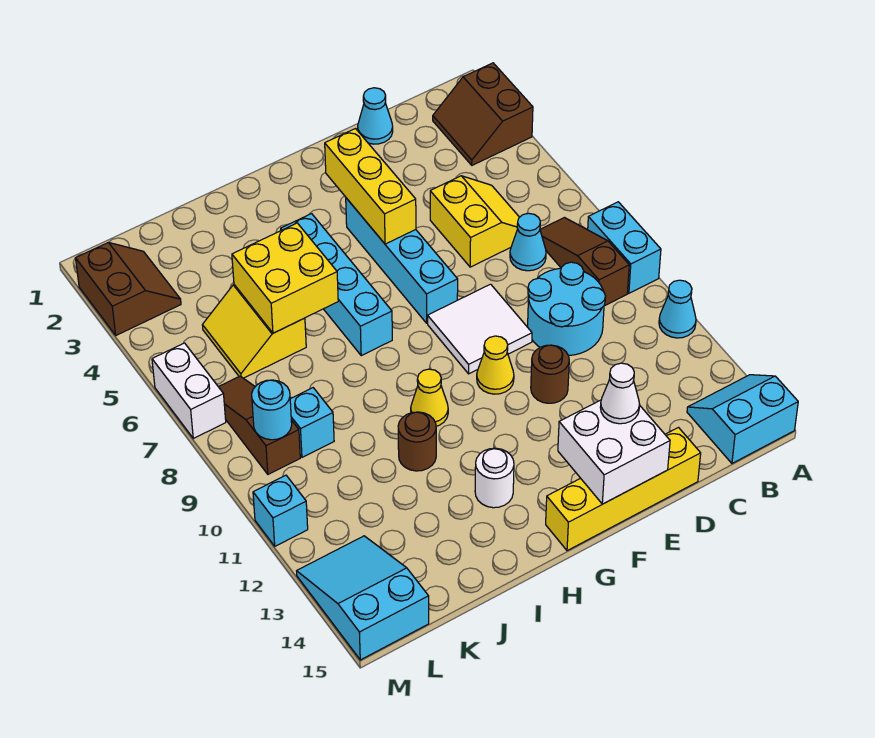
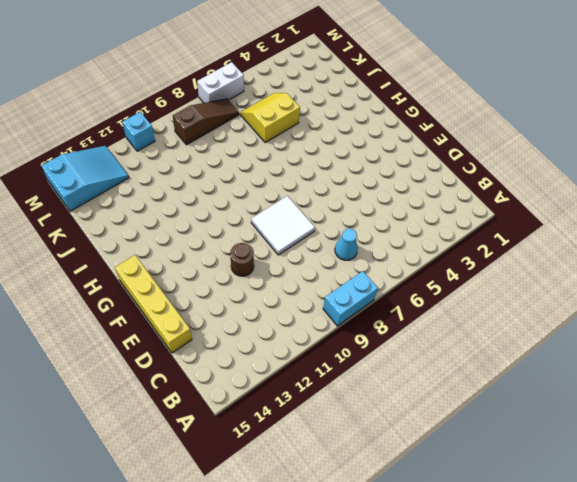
none -> brown 2x2 slope [433,63,533,165]
none -> cyan 1x1 cone [659,280,696,338]
none -> cyan 2x2 slope [687,375,798,463]
none -> brown 1x3 slope [540,218,629,306]

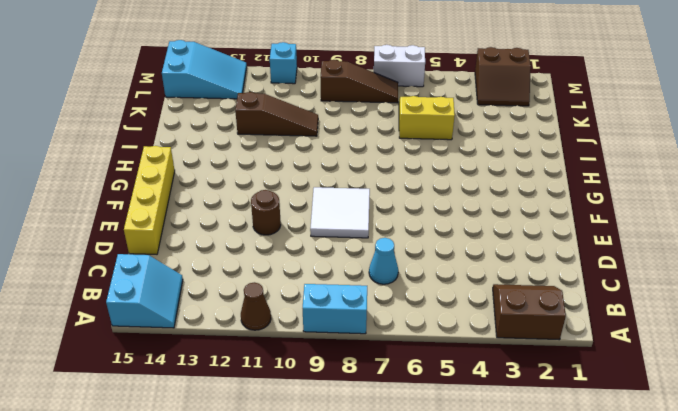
brown 1x1 cone [241,282,271,330] -> cyan 1x1 cone [659,280,696,338]
brown 1x3 slope [235,92,318,136] -> brown 1x3 slope moved to [540,218,629,306]
none -> yellow 2x2 slope [430,176,519,267]
none -> cyan 2x2 round brick [528,262,606,356]
none -> cyan 1x1 cone [358,88,393,144]
none -> cyan 1x4 brick [346,198,458,323]

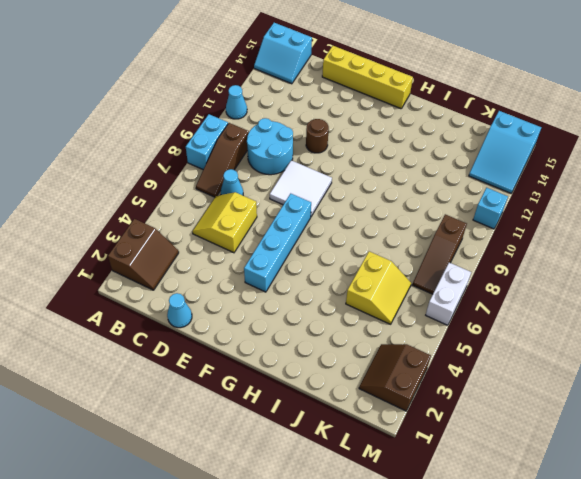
none -> yellow 1x1 cone [477,336,514,394]
none -> cyan 1x4 brick [281,214,392,356]
none -> yellow 1x1 cone [411,369,448,426]
none -> white 1x1 round brick [475,448,514,508]

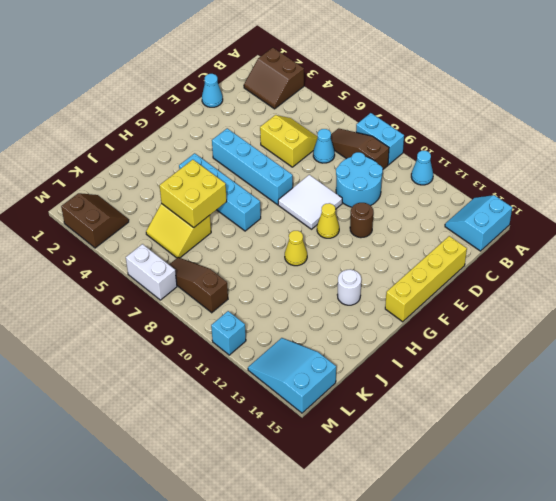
none -> brown 1x1 round brick [398,412,436,471]
none -> cyan 1x1 brick [290,388,334,457]
none -> white 2x2 brick [558,400,670,504]
none -> yellow 1x3 brick [325,129,416,244]

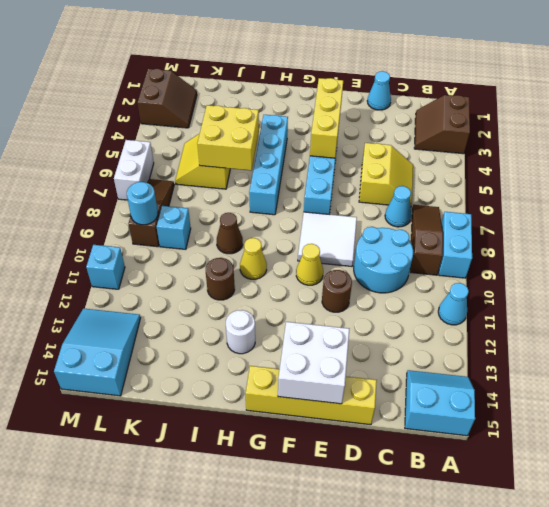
brown 1x1 cone [217,213,243,254] -> none
none -> white 1x1 cone [600,363,640,424]

